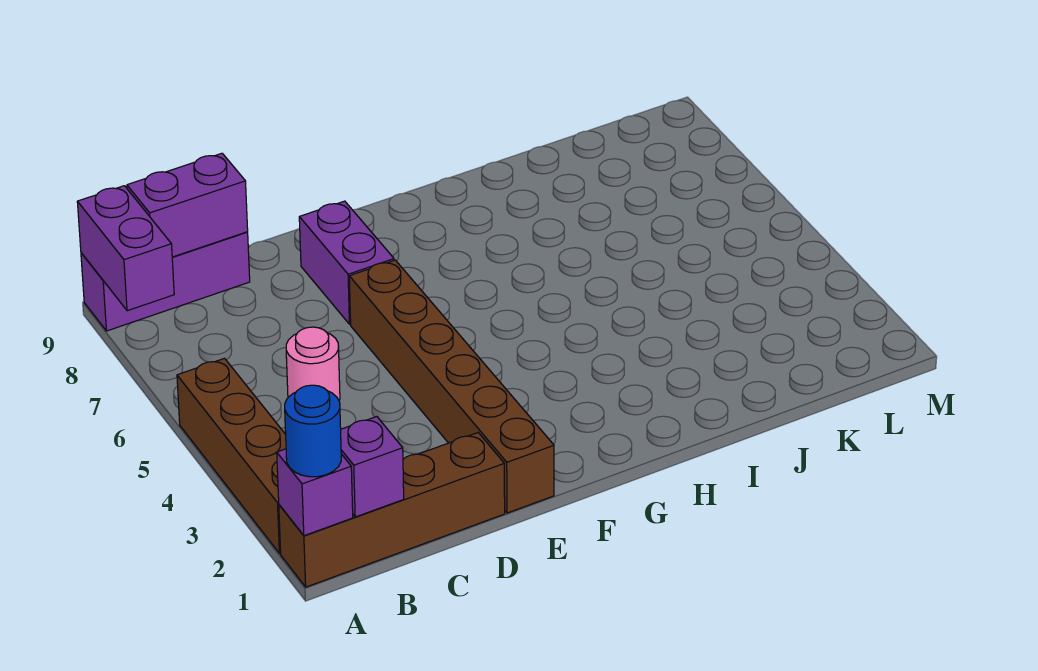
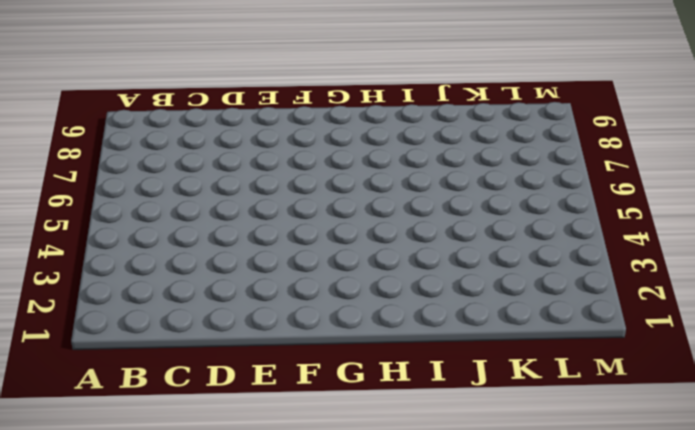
none -> brown 1x4 brick [279,433,505,587]
none -> brown 1x4 brick [177,358,286,554]

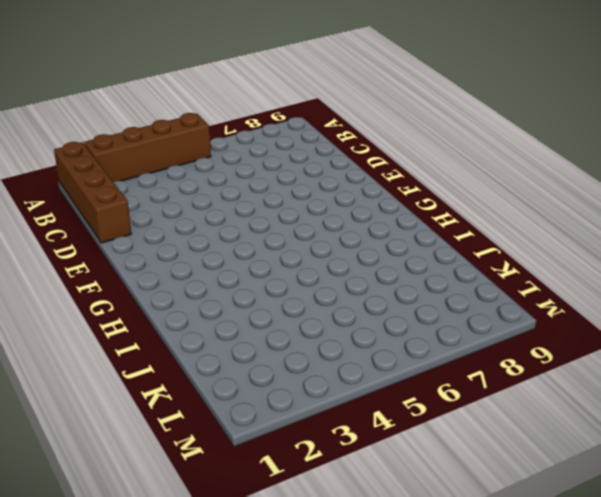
none -> purple 1x3 brick [81,232,250,331]
none -> pink 1x1 round brick [286,327,340,400]

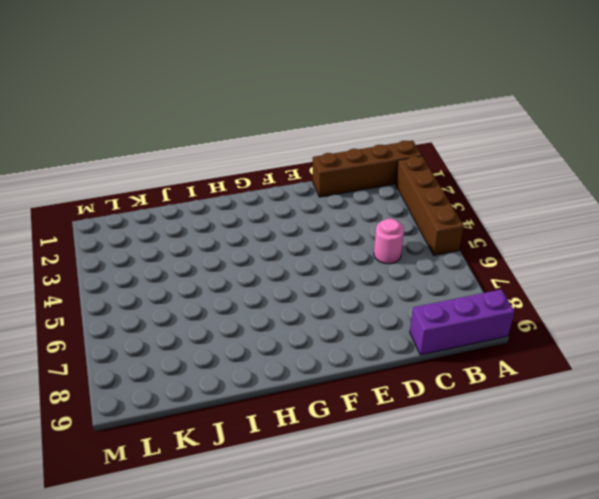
none -> brown 1x6 brick [349,260,554,513]
none -> purple 1x2 brick [299,201,394,324]

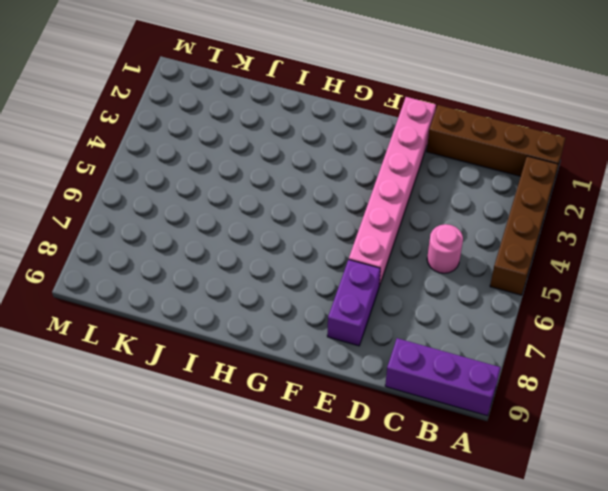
pink 1x6 brick [349,97,436,286] -> brown 1x6 brick [349,260,554,513]
none -> purple 1x1 brick [277,449,353,536]
none -> purple 1x2 brick [77,186,174,311]

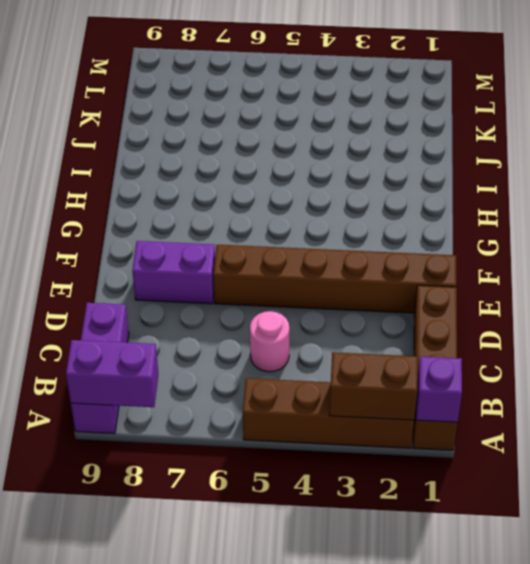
brown 1x2 brick [329,352,418,420] -> none
none -> purple 1x1 brick [341,417,404,517]
none -> purple 1x2 brick [127,153,248,257]

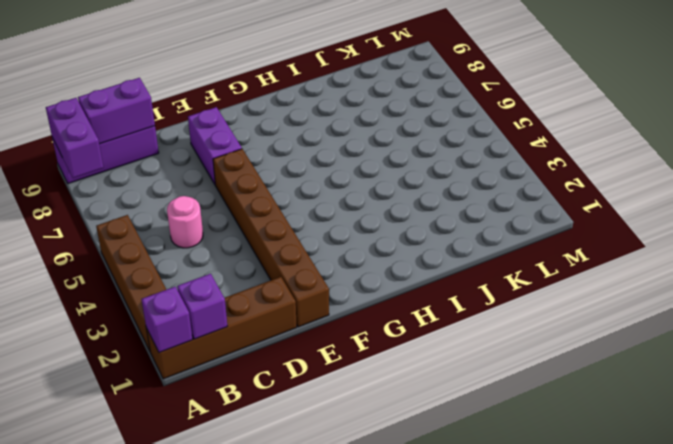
none -> blue 1x1 round brick [285,385,341,477]

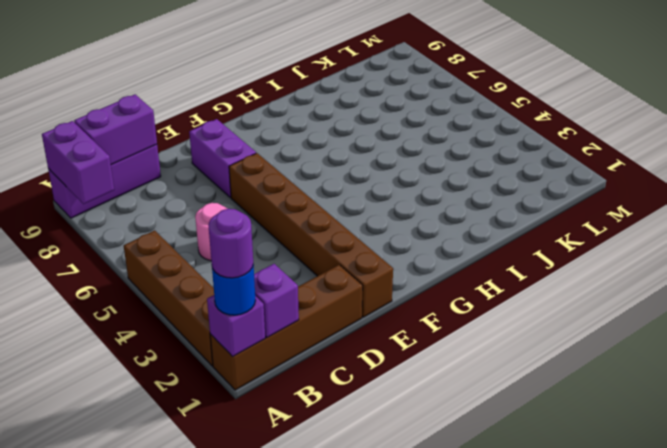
purple 1x1 round brick [208,209,253,278] -> none

